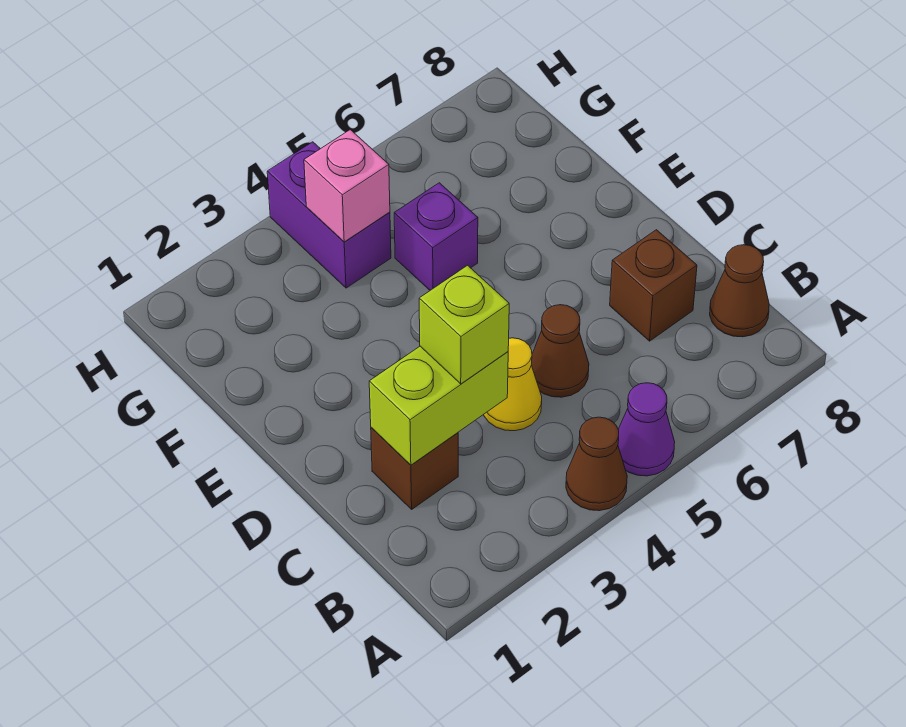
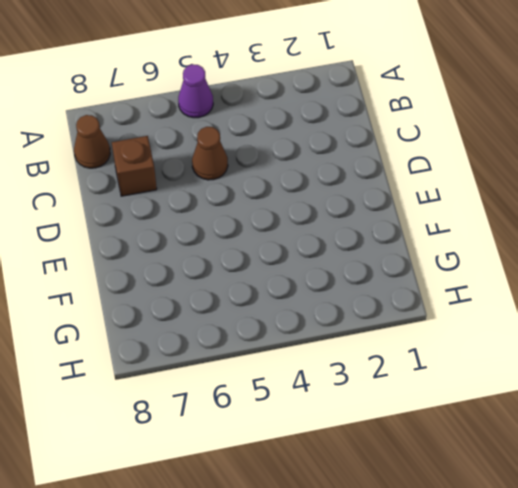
none -> brown 1x1 cone [566,417,627,511]
none -> brown 1x1 brick [371,428,458,509]
none -> yellow 1x1 cone [484,338,542,431]

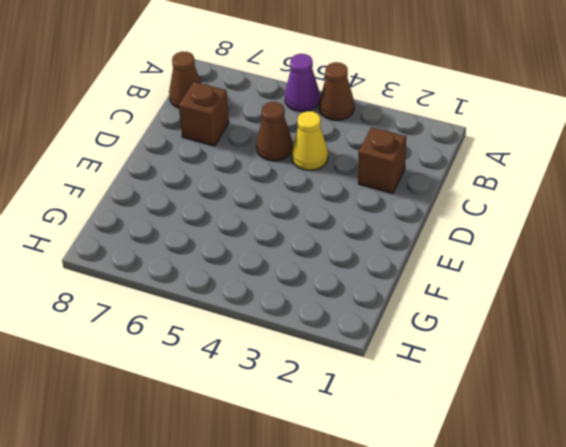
none -> purple 1x1 brick [394,183,478,290]
none -> purple 1x2 brick [267,142,391,288]
none -> lime 1x2 brick [369,346,508,465]

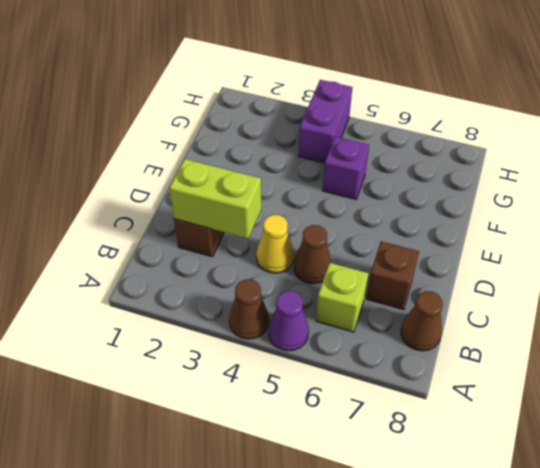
lime 1x1 brick [316,263,368,332] -> lime 1x1 brick moved to [419,265,509,384]
none -> pink 1x1 brick [304,130,390,242]

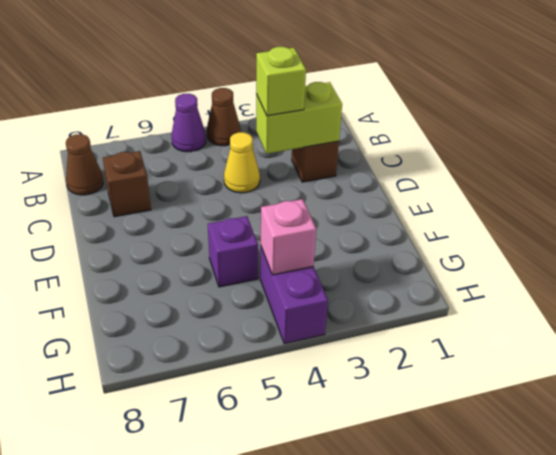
none -> brown 1x1 cone [531,305,589,397]

